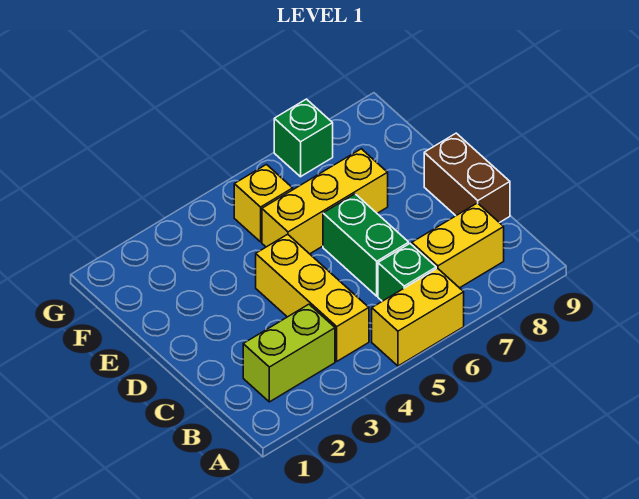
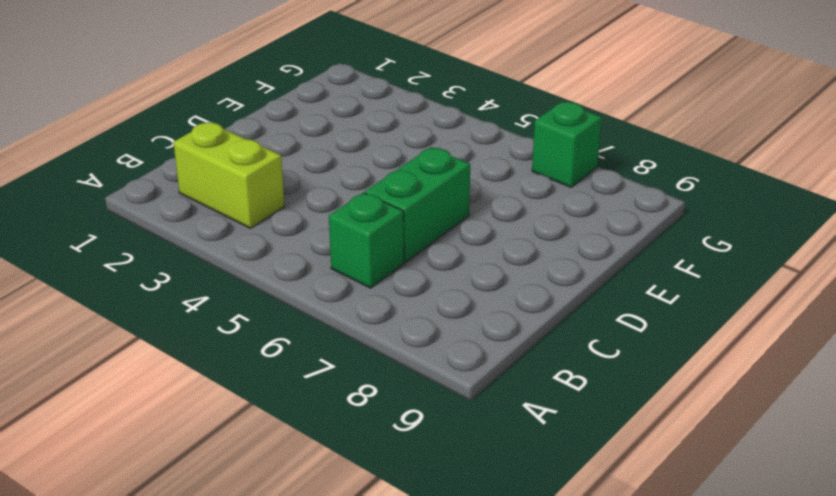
none -> yellow 1x2 brick [372,268,464,366]
none -> yellow 1x3 brick [256,234,369,361]

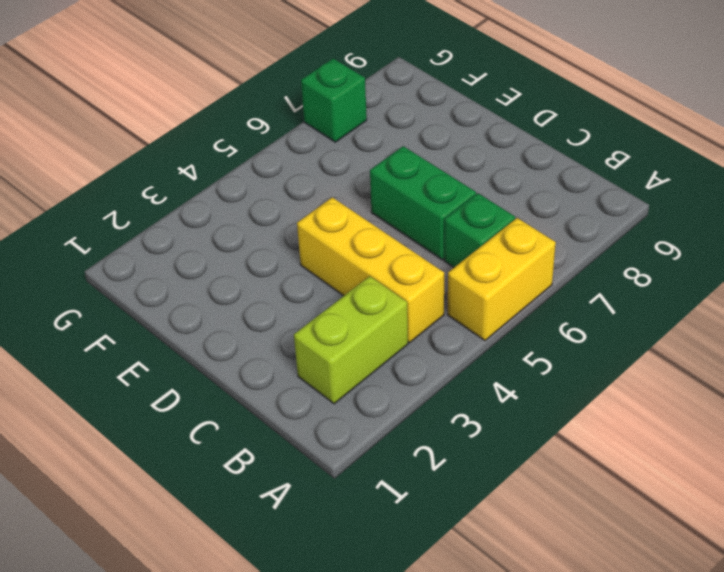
none -> yellow 1x2 brick [412,203,504,288]
none -> brown 1x2 brick [424,133,510,223]

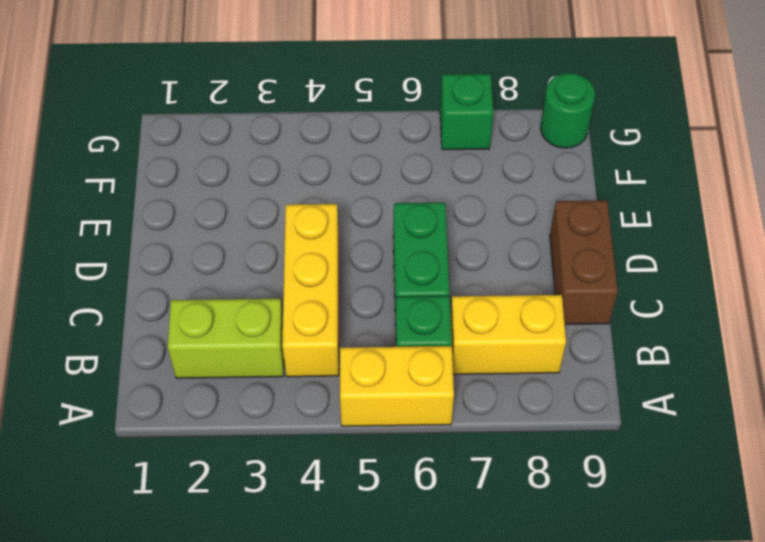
green 1x1 round brick [541,73,595,148] -> none
none -> yellow 1x3 brick [262,149,388,254]
none -> yellow 1x1 brick [234,165,293,242]

